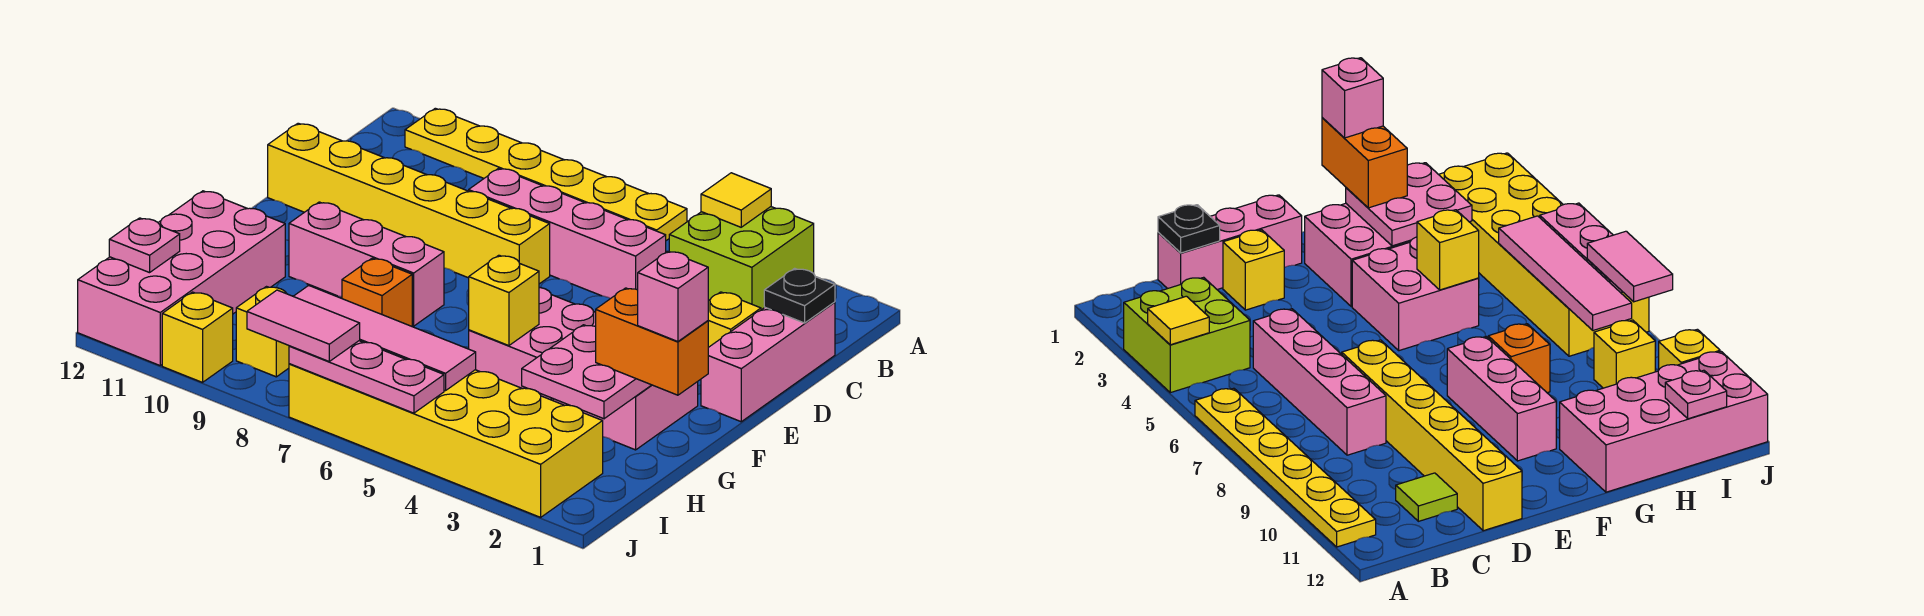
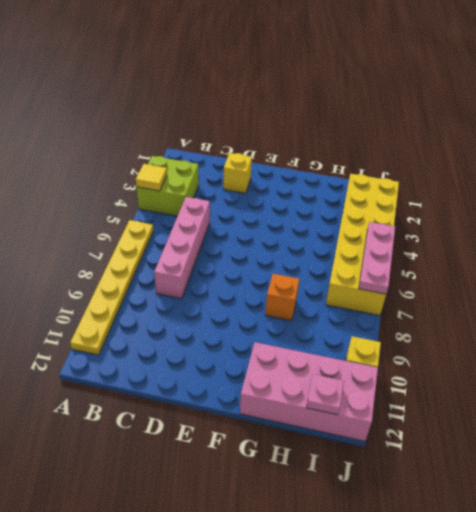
none -> pink 1x3 brick [701,302,835,422]
none -> lime 1x1 tile [1396,473,1457,521]
none -> yellow 1x6 brick [268,123,550,284]

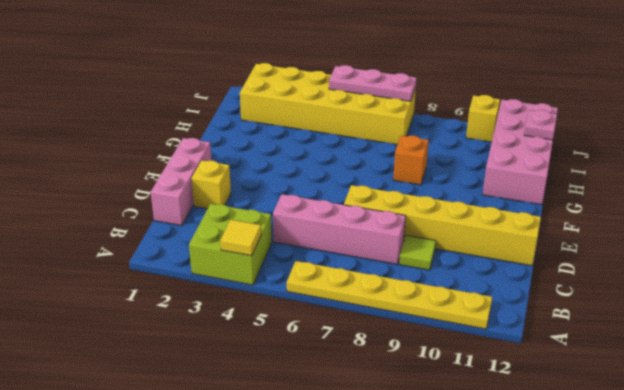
lime 1x1 tile [399,235,436,270] -> lime 1x1 tile moved to [1396,473,1457,521]
none -> pink 2x2 brick [553,382,698,450]
none -> pink 2x2 brick [469,287,596,401]
none -> pink 1x3 brick [289,202,444,326]

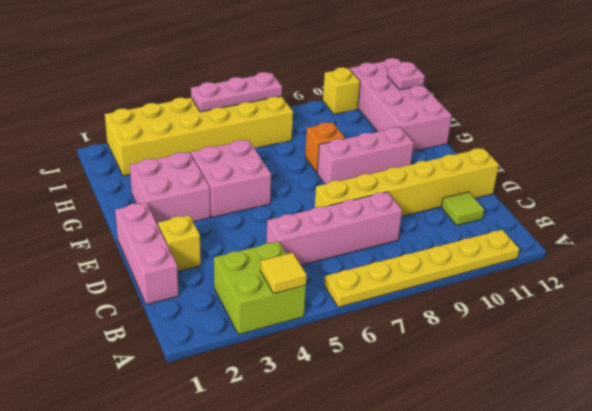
none -> yellow 1x1 brick [236,287,289,377]
none -> black 1x1 plate [764,268,835,323]
none -> pink 2x2 plate [522,325,651,419]

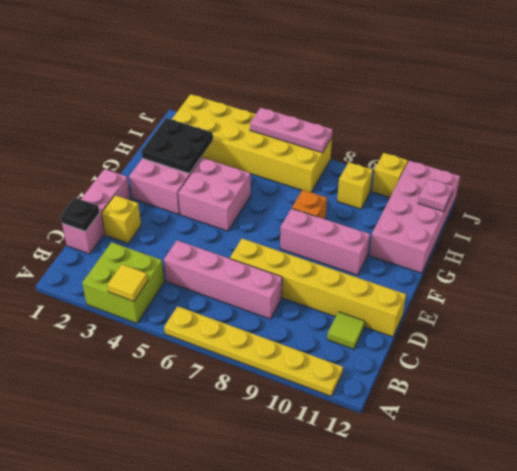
black 2x2 plate [141,118,213,174] -> pink 2x2 plate [522,325,651,419]
none -> yellow 1x1 brick [469,255,539,346]
none -> pink 1x4 tile [293,285,476,391]
none -> orange 1x2 brick [596,288,708,395]

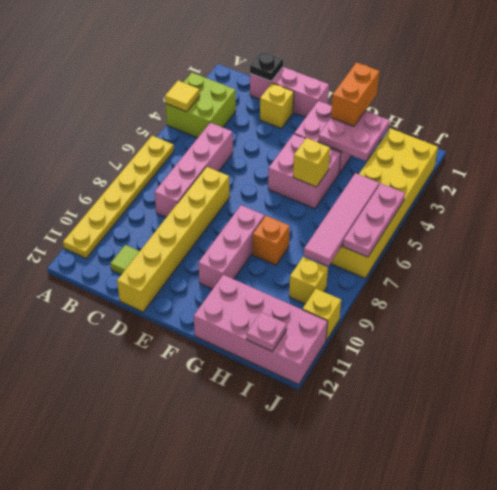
none -> pink 1x2 tile [247,290,360,361]
none -> pink 1x1 brick [638,251,708,342]

